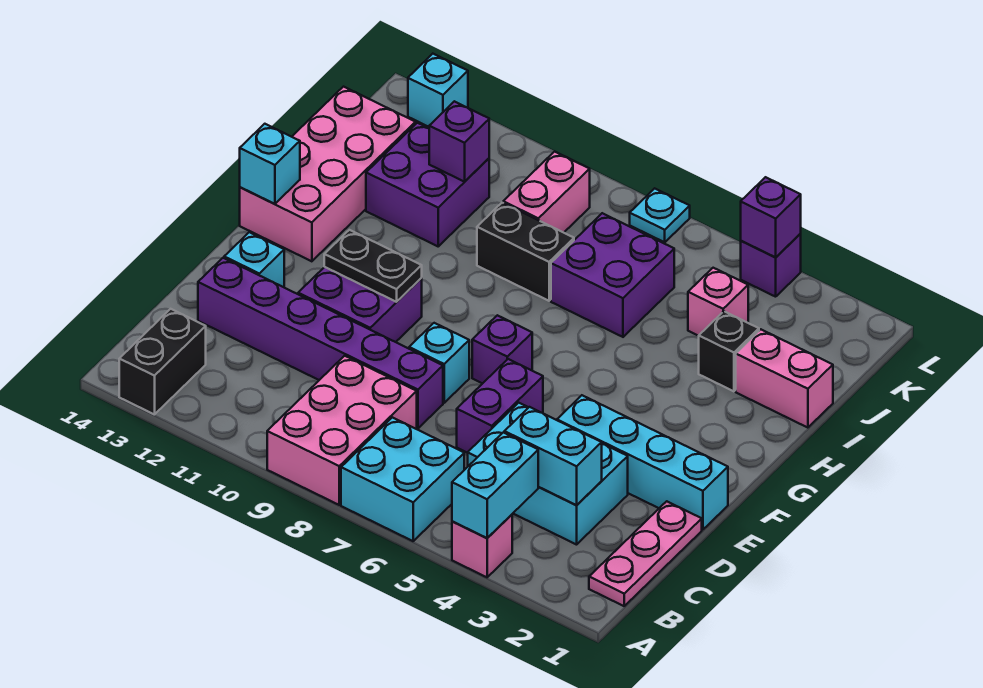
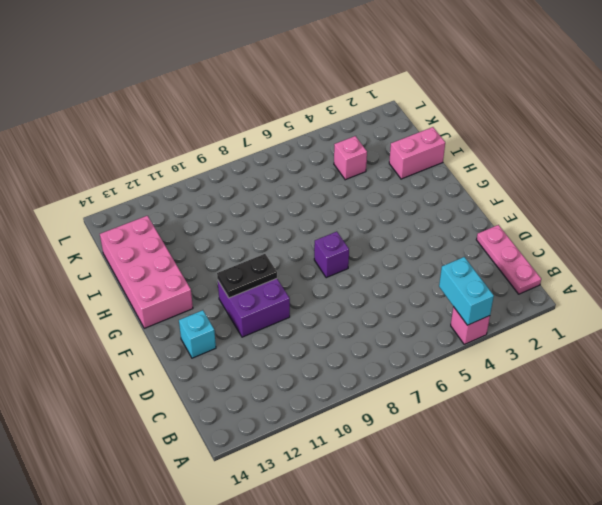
none -> cyan 2x2 brick [341,417,464,541]
none -> pink 2x3 brick [267,356,417,505]
none -> black 1x2 brick [119,309,206,415]
none -> cyan 2x3 brick [468,403,628,545]

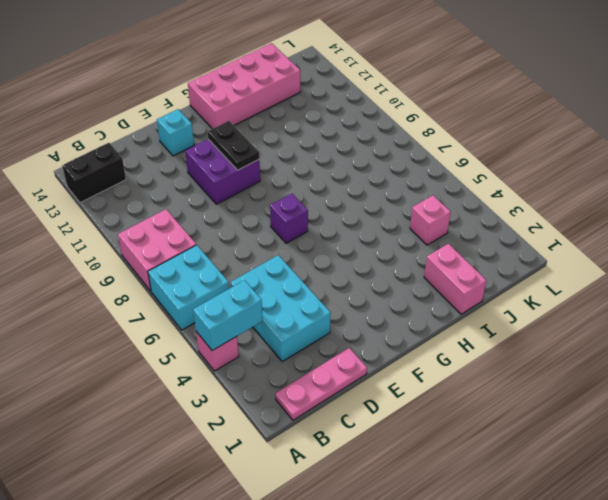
pink 2x2 brick [118,209,196,291] -> pink 2x3 brick [267,356,417,505]
none -> purple 1x2 brick [457,359,543,453]
none -> purple 1x6 brick [198,258,443,428]
none -> cyan 1x4 brick [557,395,728,530]
none -> cyan 1x1 brick [409,323,469,403]

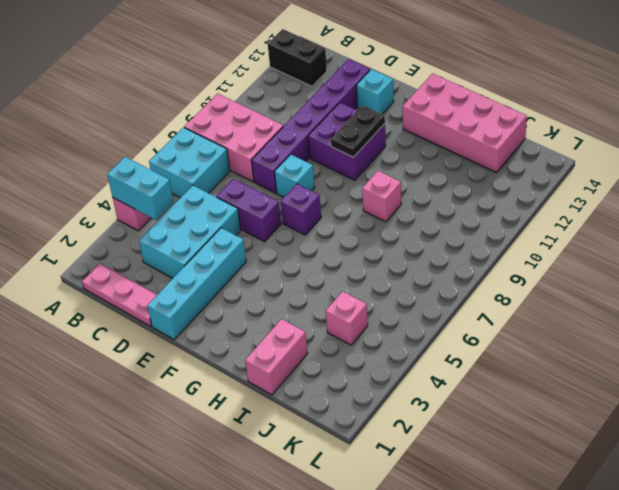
pink 1x1 brick [362,171,401,222] -> none
none -> black 1x1 brick [699,311,759,391]
none -> purple 2x2 brick [551,213,674,337]
none -> black 1x2 brick [477,203,574,301]
none -> purple 2x2 brick [366,123,489,246]

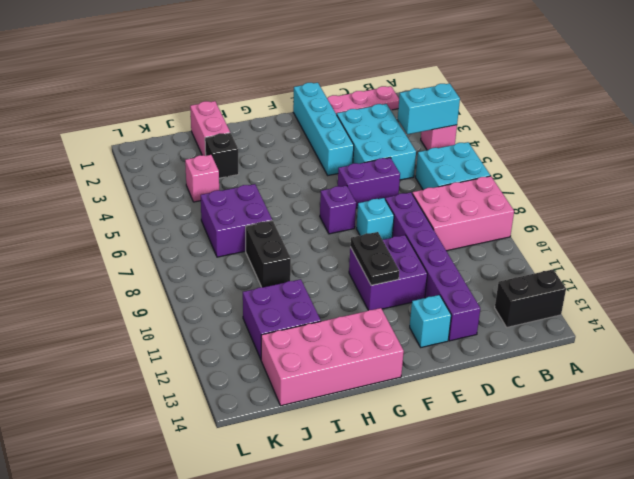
none -> pink 1x2 brick [503,151,590,233]
none -> purple 1x1 brick [741,234,801,297]
none -> cyan 1x1 plate [630,188,690,242]
none -> cyan 1x1 brick [408,54,468,127]

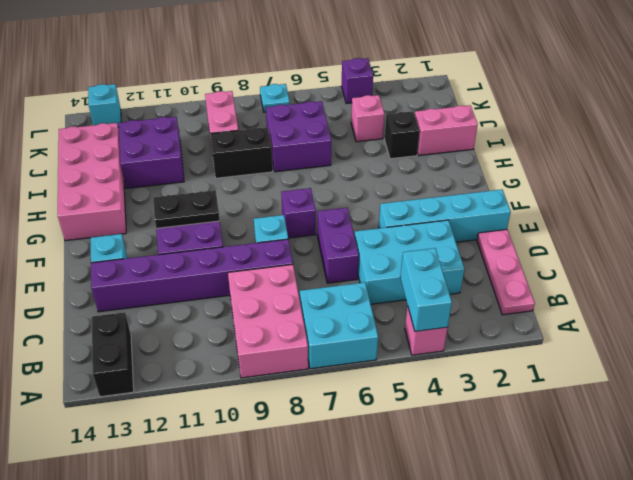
none -> cyan 1x2 brick [504,407,602,505]
none -> cyan 1x1 brick [240,124,300,204]
none -> purple 1x1 brick [429,101,489,182]
none -> purple 1x1 brick [741,177,801,257]

